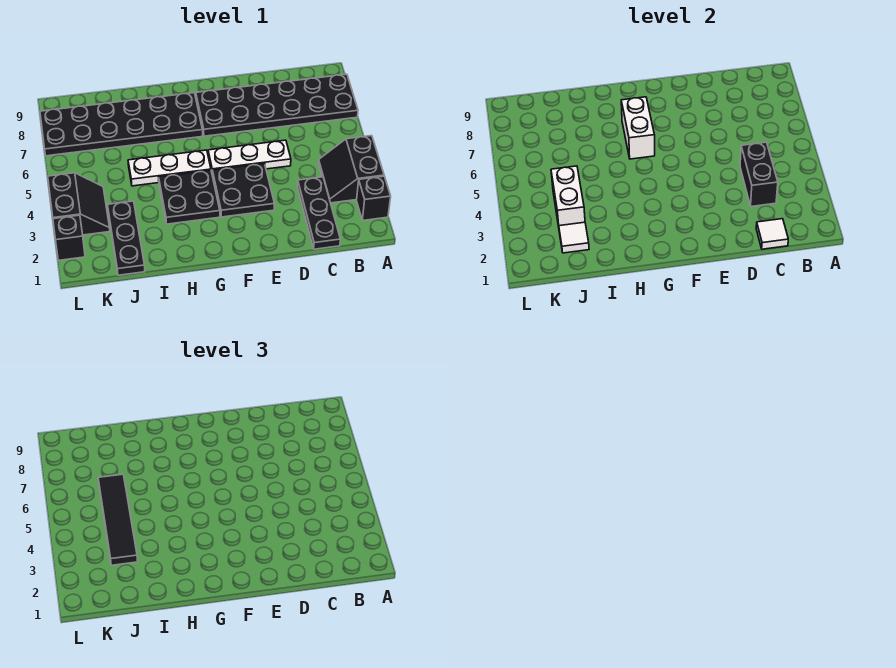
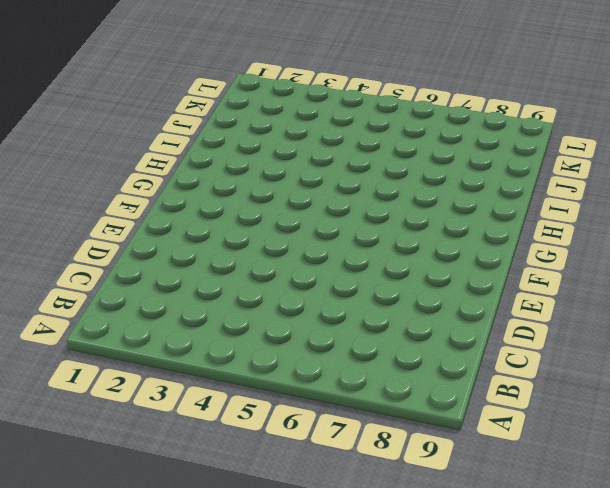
none -> black 1x1 brick [357,176,391,220]
none -> black 2x2 slope [319,136,384,203]
none -> black 2x6 plate [196,74,358,136]

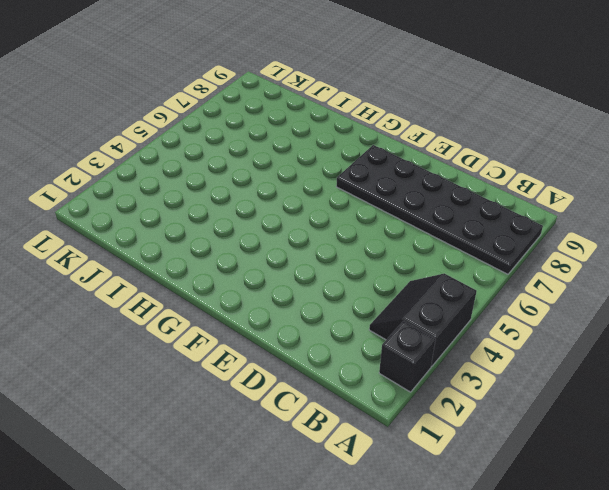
none -> black 1x3 plate [297,177,340,249]
none -> white 1x3 plate [208,140,291,176]
none -> black 2x2 plate [212,164,274,217]

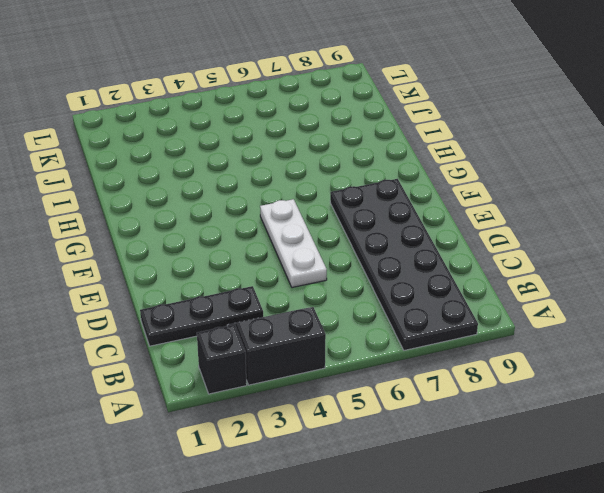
none -> black 2x2 plate [212,164,274,217]
none -> black 2x2 plate [159,170,220,224]
none -> white 1x3 plate [128,150,211,186]

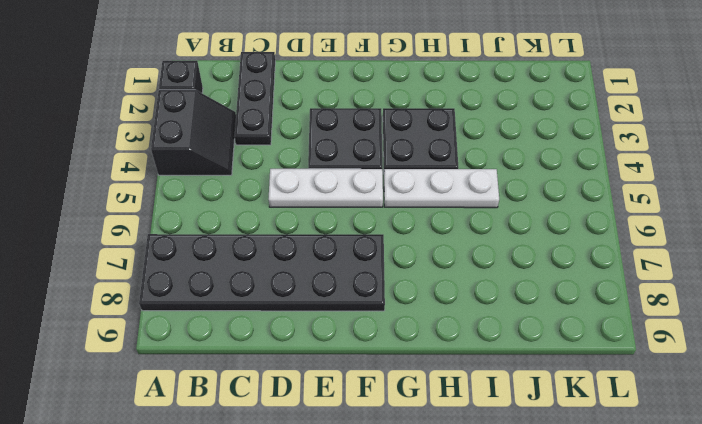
none -> black 2x6 plate [40,93,203,156]
none -> black 1x3 plate [108,201,145,275]
none -> black 2x2 slope [48,173,110,235]

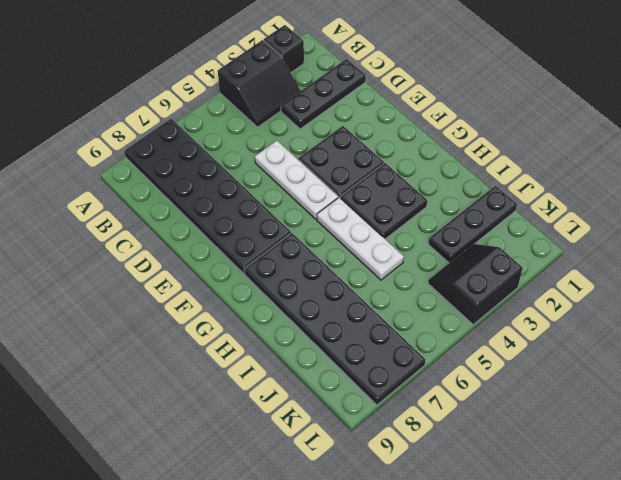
none -> black 1x1 brick [53,215,85,260]
none -> white 1x1 tile [756,219,788,249]
none -> black 1x2 brick [740,142,778,207]

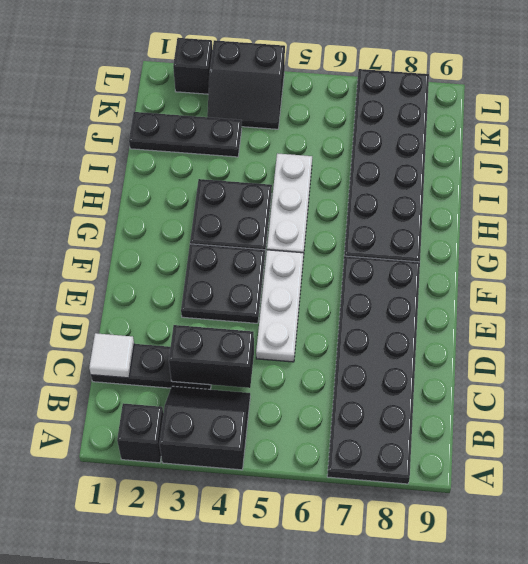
none -> white 1x2 brick [621,97,655,159]
none -> white 1x1 tile [559,222,589,253]
none -> white 1x2 brick [551,166,585,226]

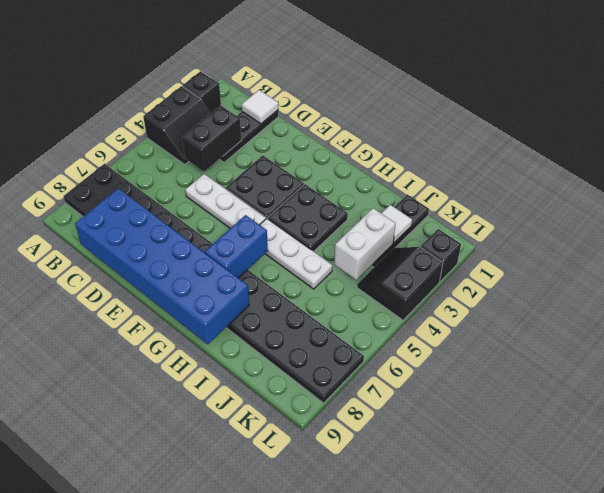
blue 2x6 brick [75,188,249,344] -> none
blue 1x2 brick [205,215,268,278] -> white 1x2 brick [621,97,655,159]
none -> black 1x4 tile [98,474,138,565]

